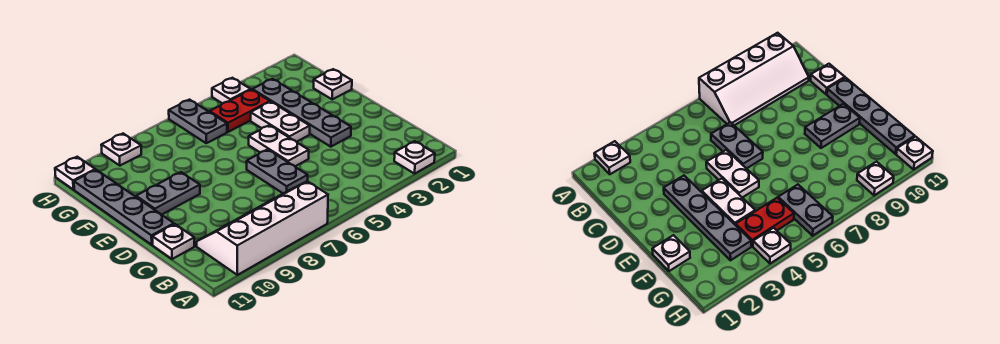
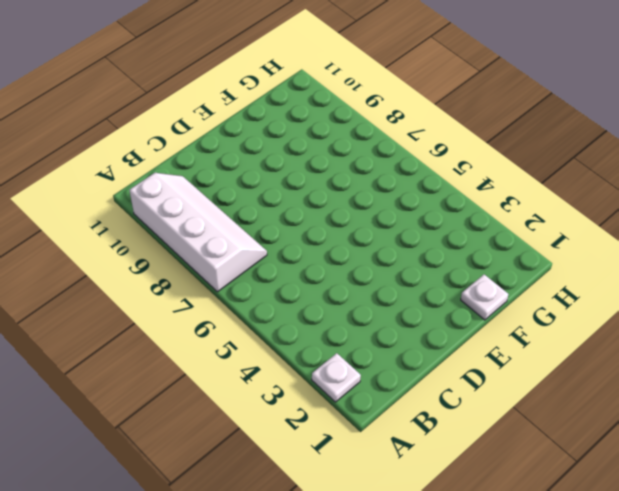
none -> grey 1x2 plate [247,149,308,193]
none -> white 1x1 plate [152,224,194,259]
none -> grey 1x4 plate [252,79,351,147]

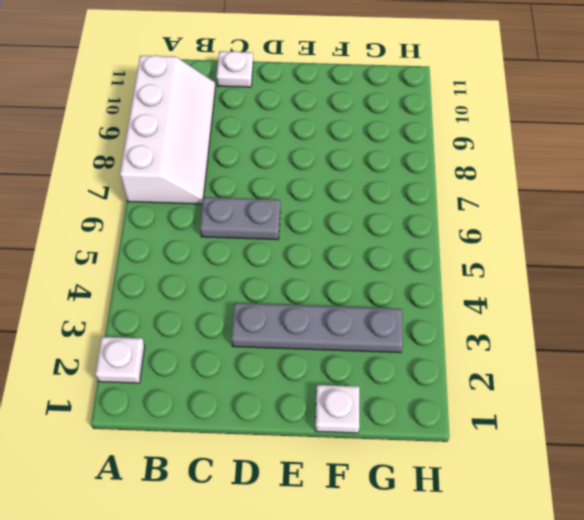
none -> white 1x2 plate [249,125,309,166]
none -> grey 1x4 plate [74,170,174,245]
none -> white 1x2 plate [251,102,310,142]

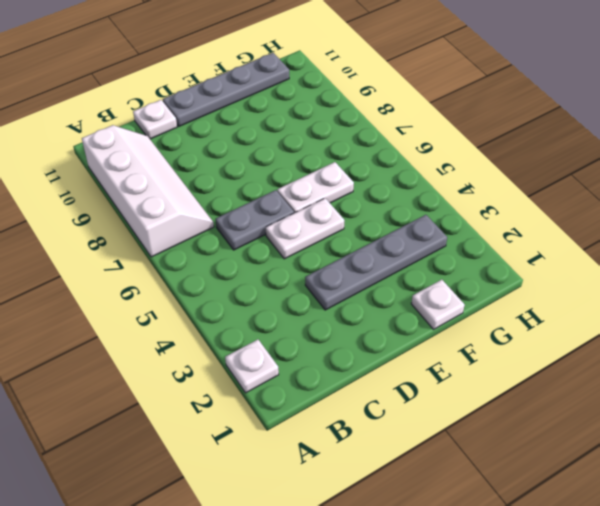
white 1x2 plate [277,162,354,213] -> white 1x2 plate moved to [251,102,310,142]
none -> grey 1x2 plate [136,172,200,215]
none -> red 1x2 plate [210,90,270,132]
none -> grey 1x2 plate [169,100,227,143]

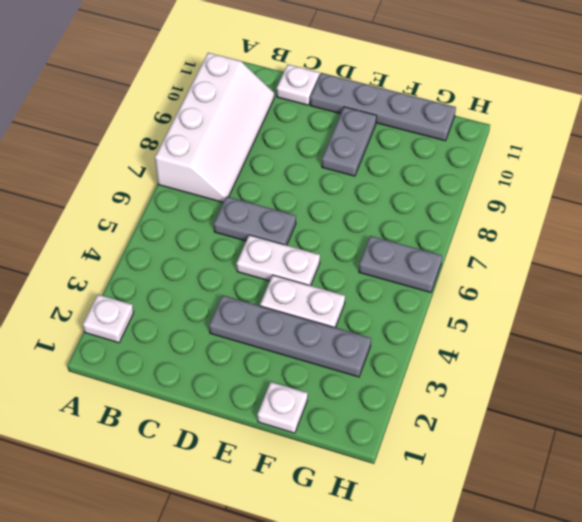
none -> red 1x2 plate [210,90,270,132]
none -> white 1x1 plate [212,78,251,104]
none -> white 1x1 plate [101,134,141,166]

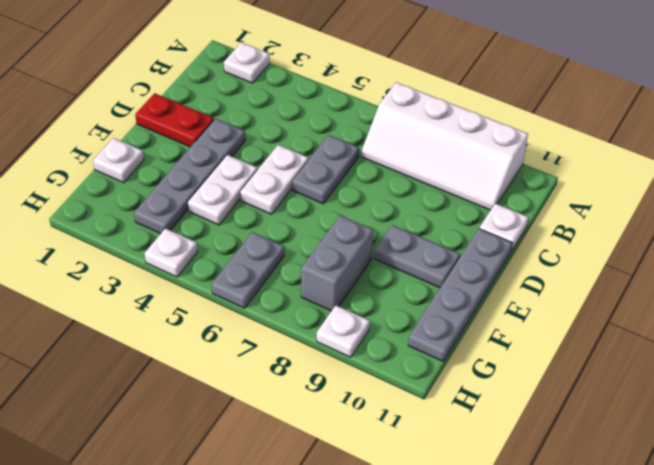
red 1x2 plate [135,93,214,147] -> red 1x2 plate moved to [210,90,270,132]
grey 1x2 brick [301,215,373,311] -> none
none -> white 1x1 plate [55,157,95,190]

